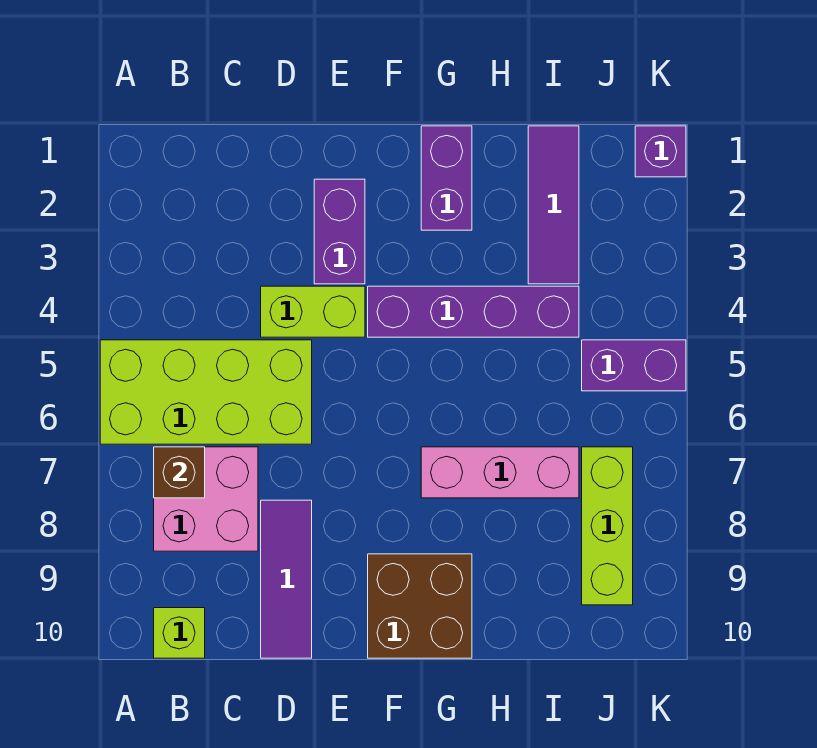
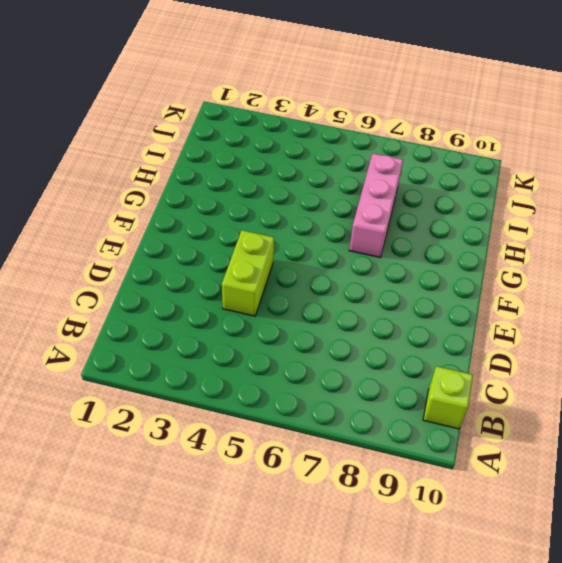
none -> lime 2x4 brick [100,340,312,444]
none -> pink 2x2 brick [154,447,258,551]
none -> purple 1x3 tile [261,500,312,658]

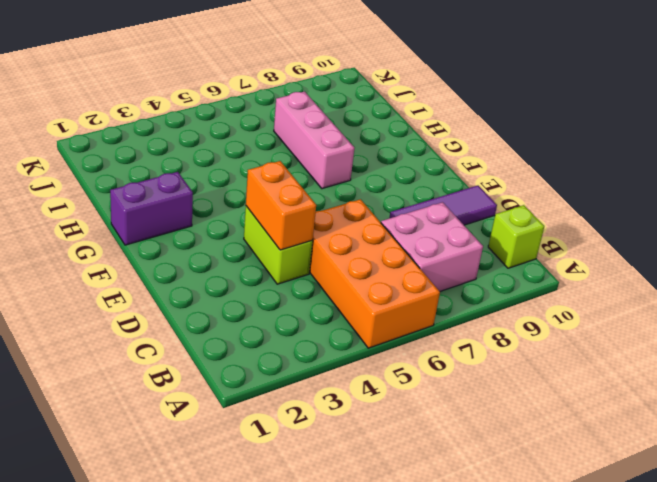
orange 2x4 brick [309,199,440,348] -> lime 2x4 brick [100,340,312,444]
orange 1x2 brick [246,161,316,250] -> none
none -> purple 1x2 brick [314,179,365,284]
none -> purple 1x4 brick [368,286,579,337]
none -> brown 2x2 brick [368,554,472,658]

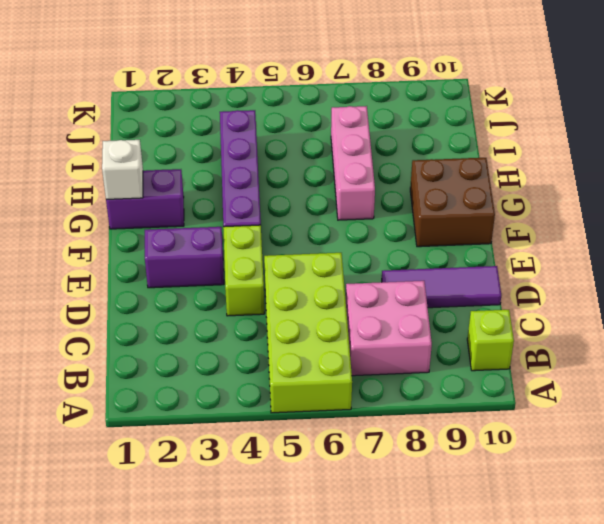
white 1x1 brick [102,140,143,199] -> none
none -> purple 1x3 tile [528,126,579,284]
none -> purple 1x2 brick [582,340,686,391]
none -> lime 1x3 brick [582,447,633,605]

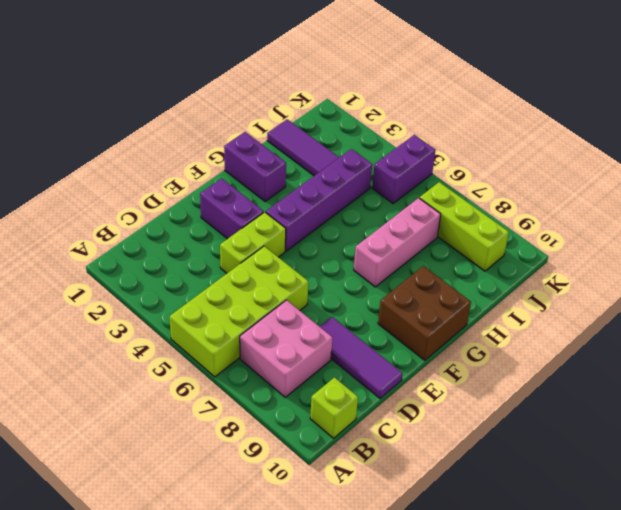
none -> purple 1x1 brick [635,126,686,177]
none -> brown 1x1 brick [154,447,205,498]

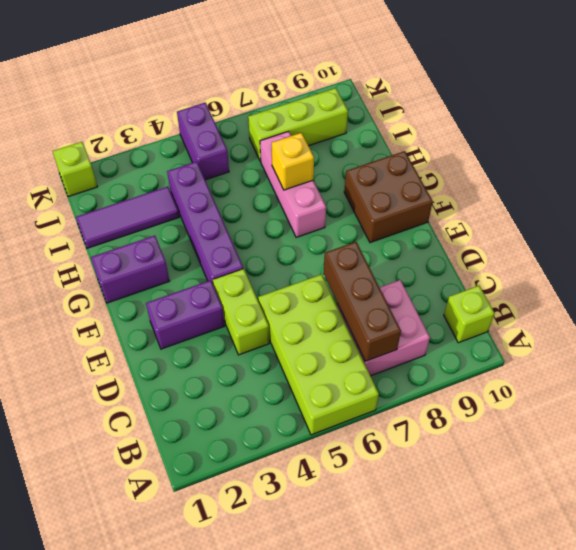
brown 1x3 brick [323,242,401,361] -> brown 1x1 brick [154,447,205,498]
yellow 1x1 brick [272,133,314,190] -> none
lime 1x1 brick [52,142,97,197] -> purple 1x1 brick [635,126,686,177]
none -> purple 1x3 tile [261,500,312,658]

